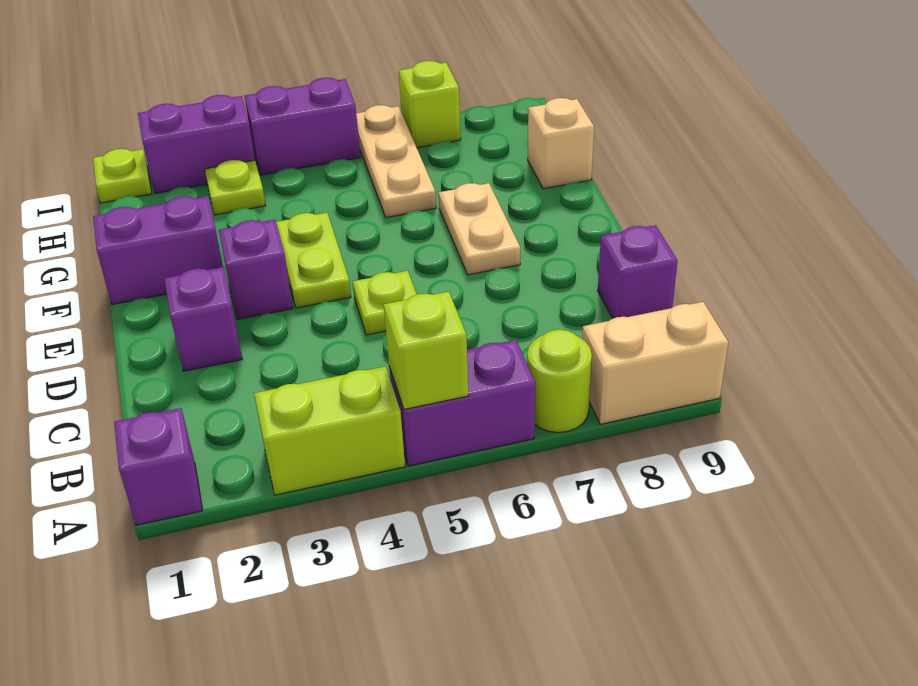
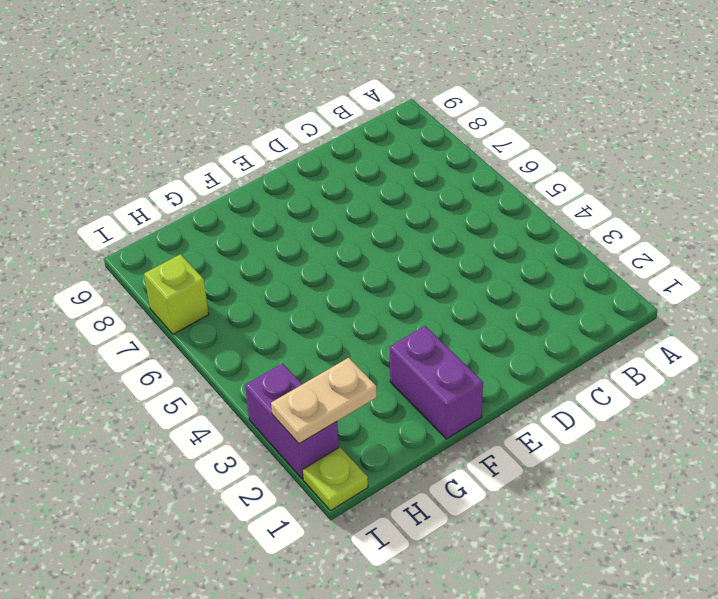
tan 1x2 plate [271,358,377,444] -> tan 1x2 plate moved to [439,183,520,275]
none -> purple 1x1 brick [114,408,203,525]
none -> lime 1x2 brick [254,366,405,495]
none -> purple 1x2 brick [389,340,535,466]

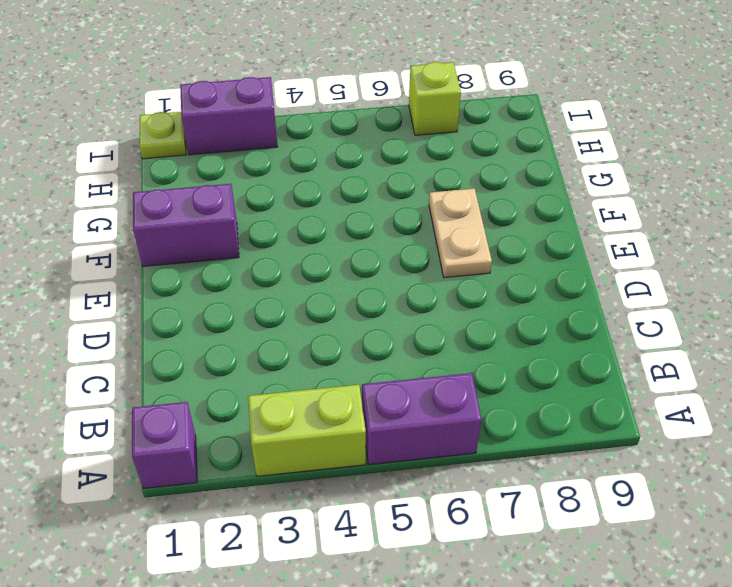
none -> lime 1x1 round brick [527,330,592,432]
none -> tan 1x2 brick [582,302,728,424]
none -> purple 1x1 brick [598,225,678,319]

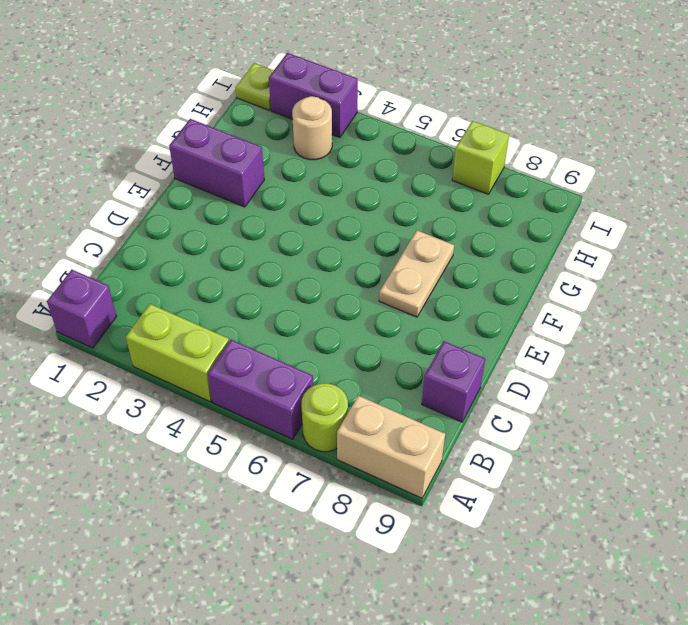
tan 1x1 round brick [292,96,332,160] -> lime 1x1 plate [205,160,266,215]
none -> purple 1x1 brick [164,267,242,371]
none -> lime 1x1 plate [353,271,417,335]
none -> purple 1x1 brick [219,220,293,319]

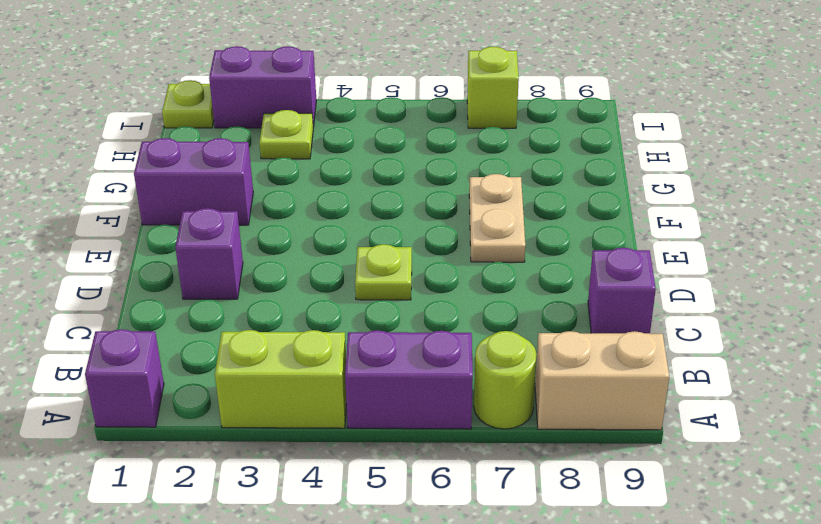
none -> purple 1x1 brick [219,220,293,319]
none -> lime 1x2 plate [276,213,351,308]
none -> tan 1x3 plate [356,105,436,217]

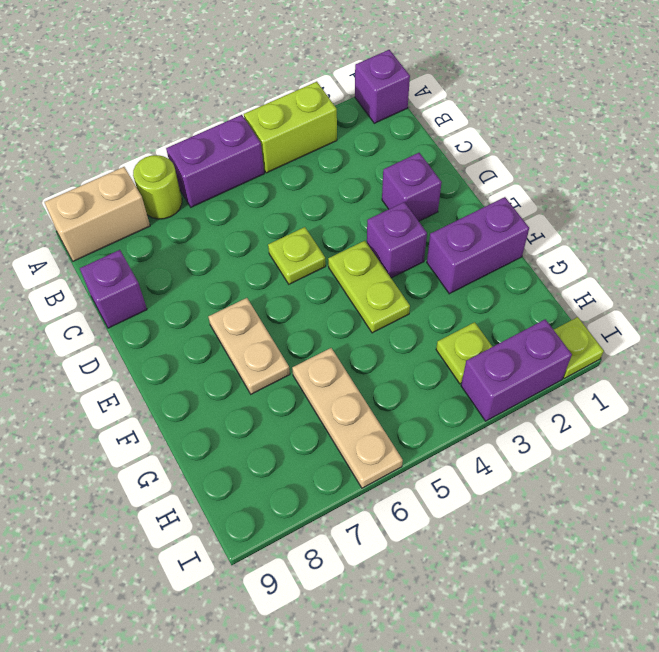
none -> tan 1x1 brick [528,98,594,189]
none -> purple 1x2 brick [245,78,360,175]
none -> lime 1x1 brick [399,61,461,148]

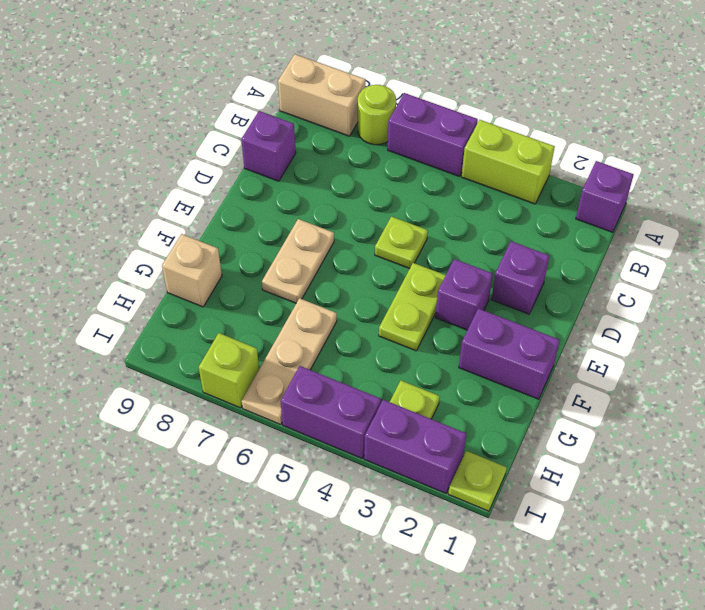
none -> lime 1x1 brick [384,292,469,409]

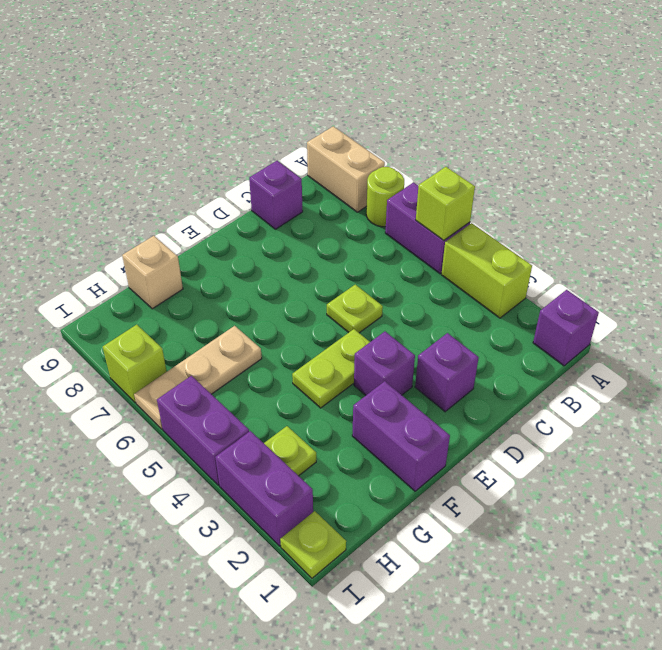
none -> tan 1x2 plate [439,183,520,275]

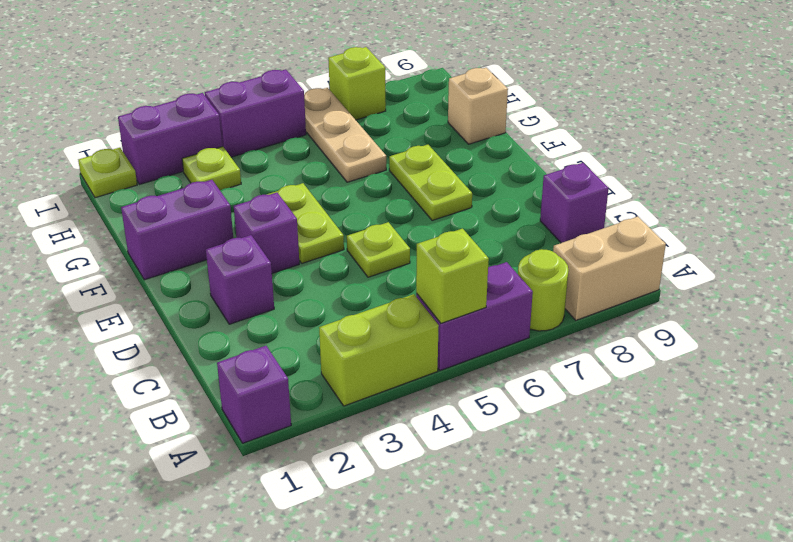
lime 1x2 plate [389,145,472,221] -> tan 1x2 plate [439,183,520,275]

